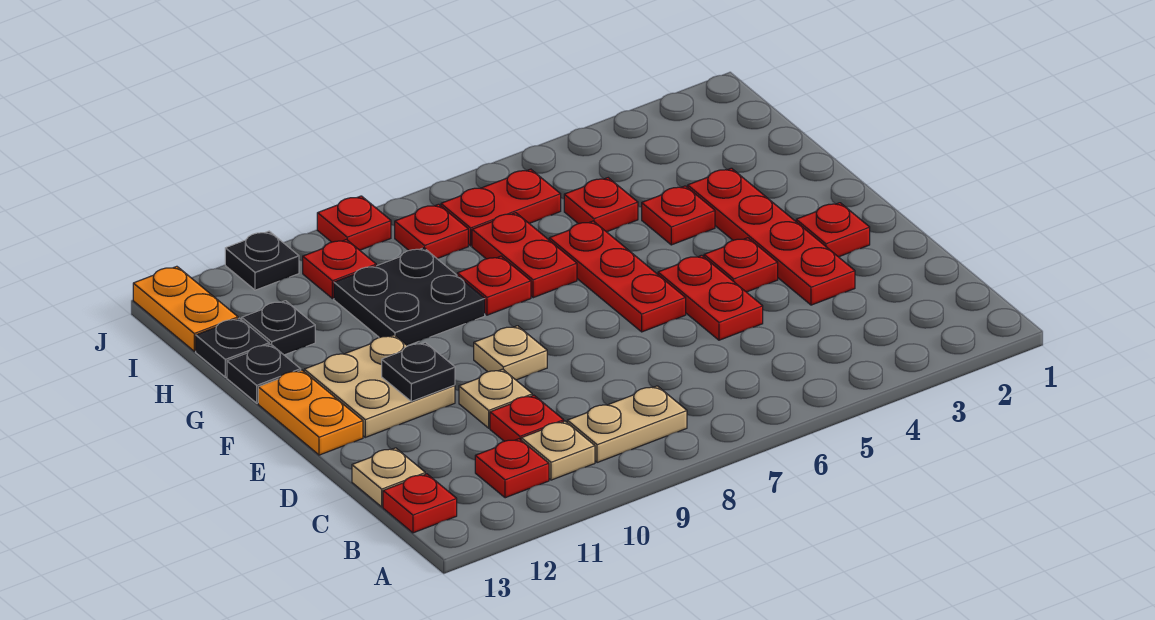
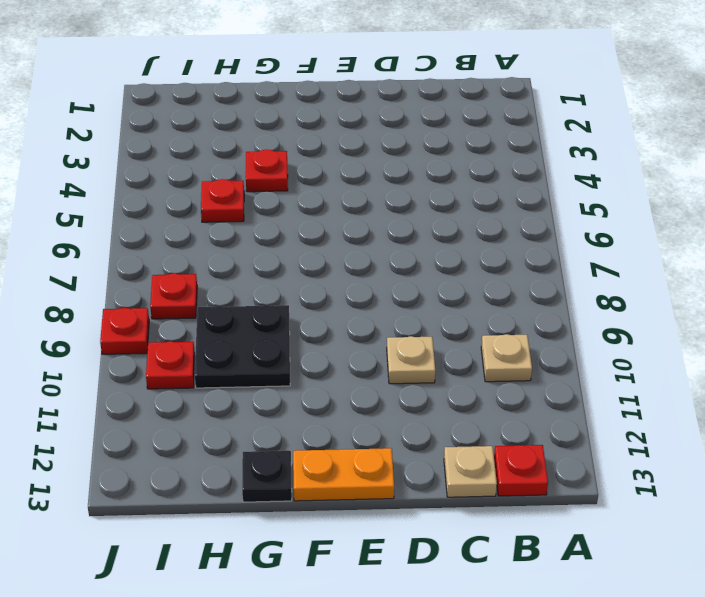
none -> tan 1x2 plate [567,386,687,463]
none -> red 1x1 plate [475,439,549,498]
none -> red 1x1 plate [490,395,564,441]
none -> red 1x4 plate [688,168,855,305]

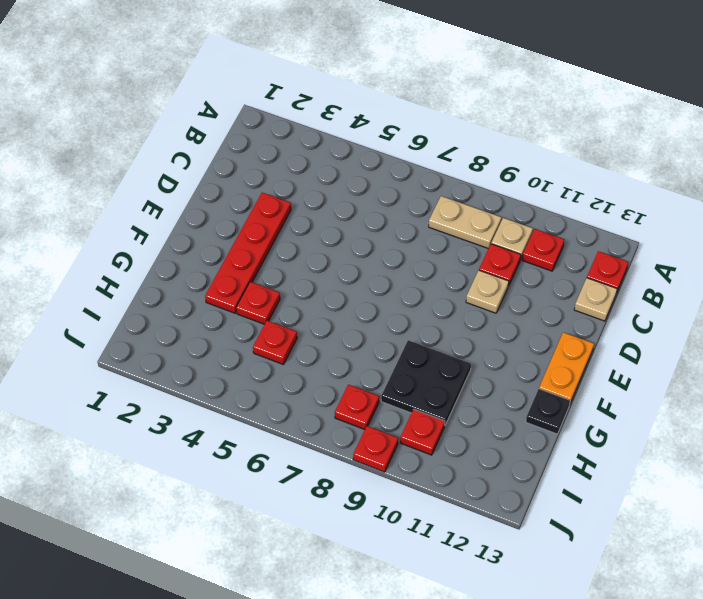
none -> red 1x2 plate [658,255,763,340]
none -> red 1x1 plate [796,203,870,257]
none -> red 1x1 plate [704,238,778,292]
none -> red 1x3 plate [549,221,686,332]

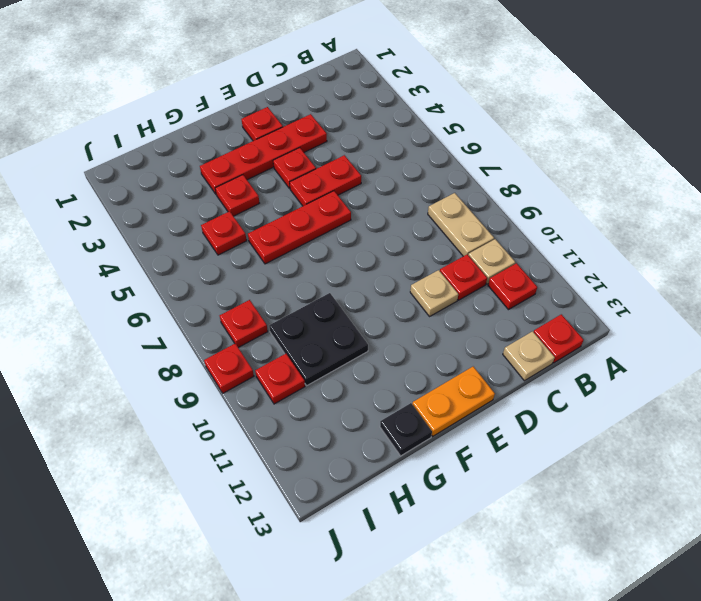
none -> tan 1x1 plate [474,326,547,380]
none -> tan 2x2 plate [304,335,455,437]
none -> red 1x2 plate [472,213,577,298]
none -> red 1x1 plate [457,256,531,315]

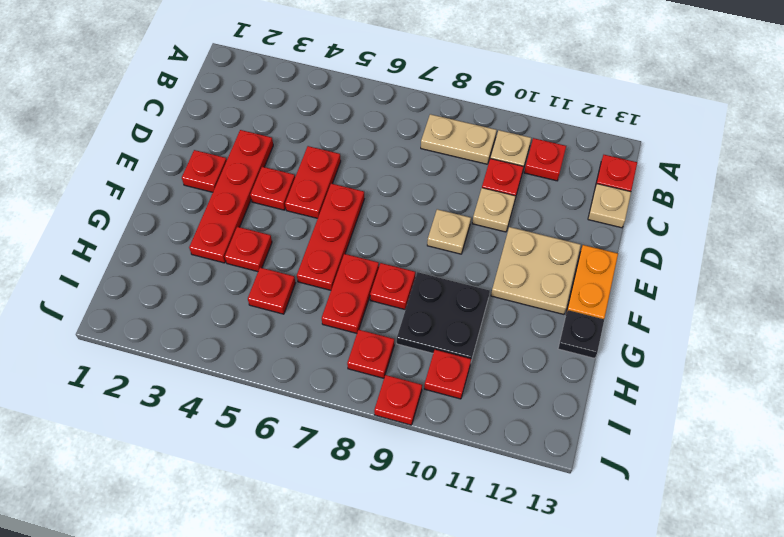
none -> black 1x1 plate [242,301,315,355]
none -> black 1x1 plate [196,318,269,377]
none -> red 1x2 plate [441,169,561,246]
none -> orange 1x2 plate [133,266,238,351]

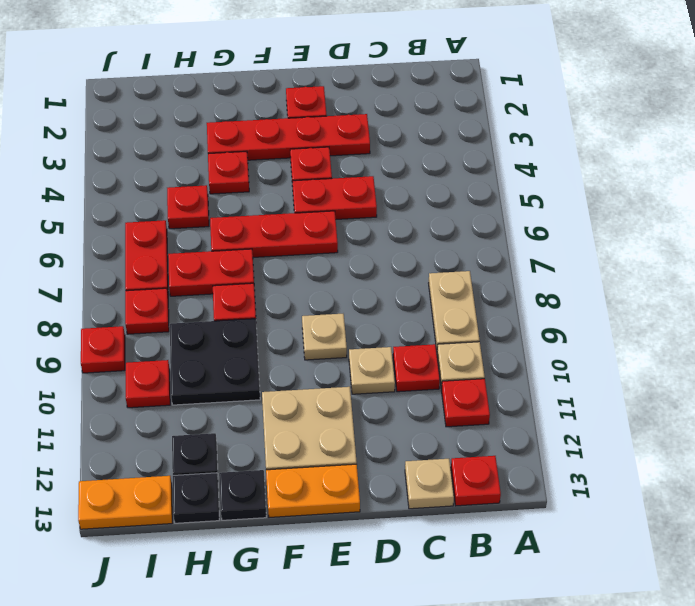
none -> black 1x1 plate [225,231,299,290]
none -> black 1x1 plate [382,342,455,401]

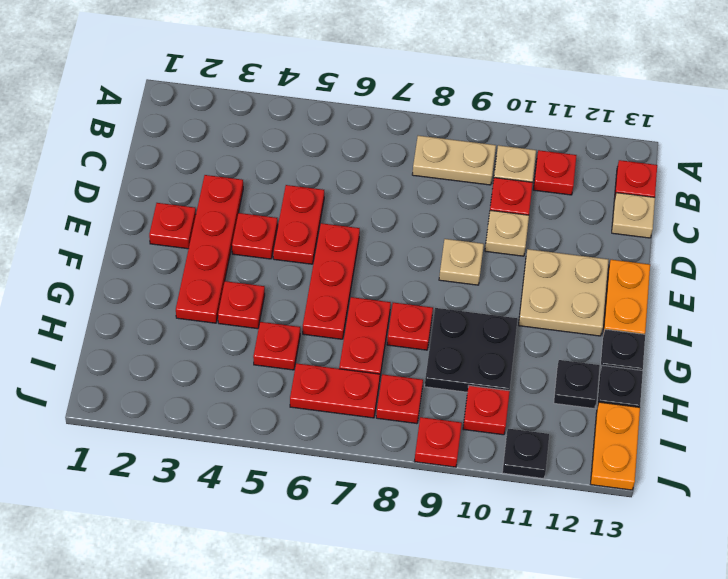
none -> black 1x1 plate [382,342,455,401]

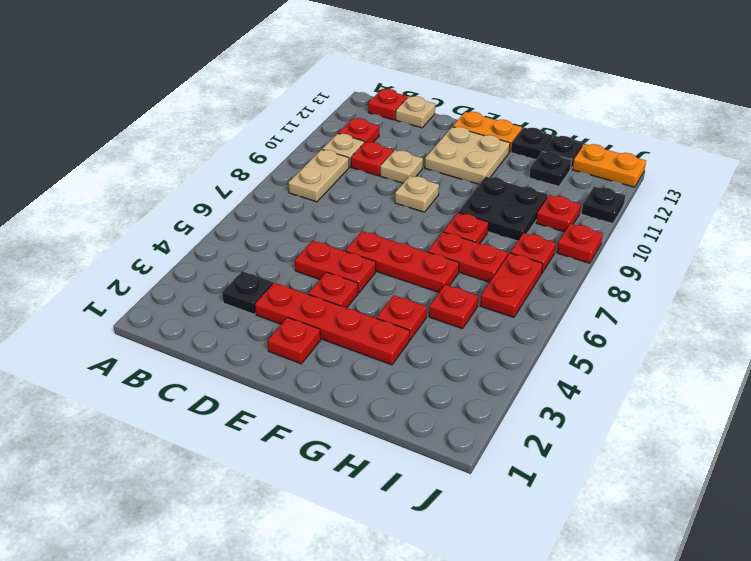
black 1x1 plate [222,271,273,314] -> black 1x1 plate moved to [382,342,455,401]

